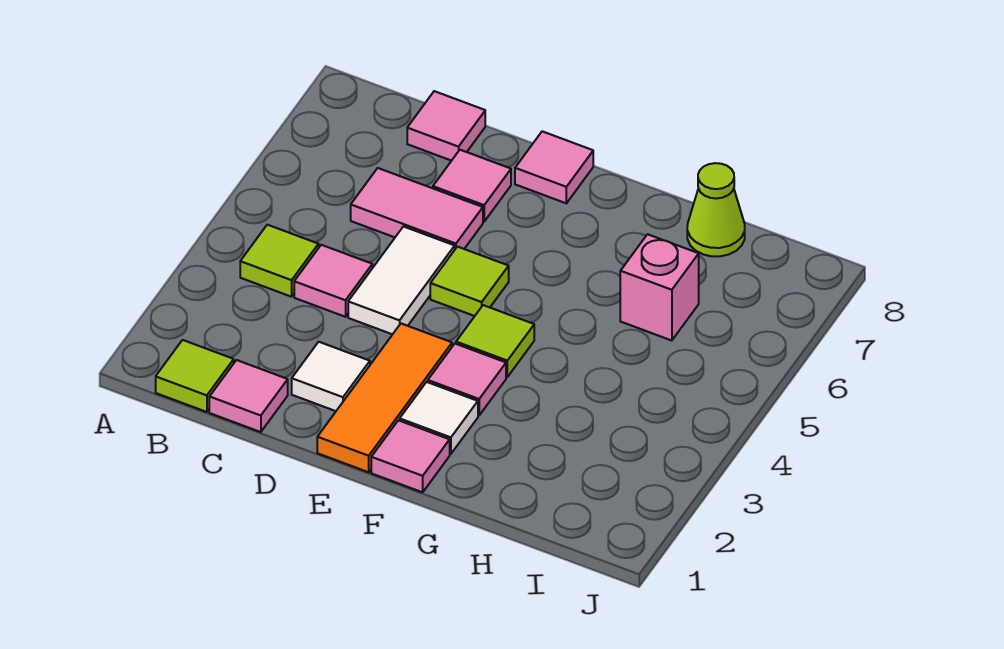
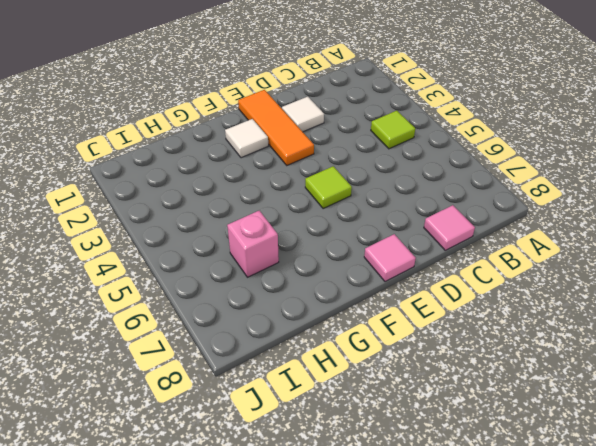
none -> lime 1x1 tile [156,340,234,412]
none -> pink 1x1 tile [209,360,288,432]
none -> pink 1x1 tile [294,245,372,317]

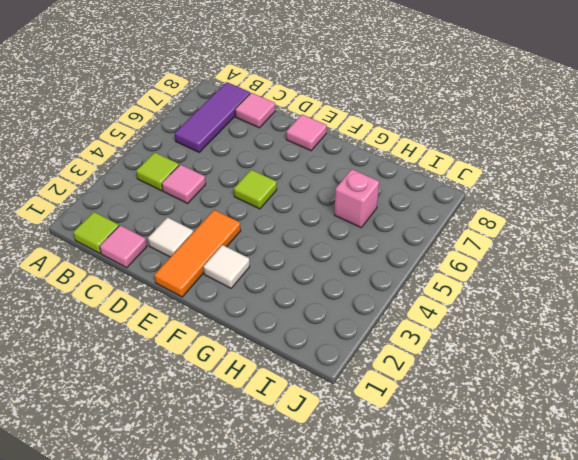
purple 1x3 tile [175,82,250,152] -> none
none -> pink 1x2 tile [351,168,483,249]
none -> white 1x2 tile [348,227,455,334]
none -> pink 1x1 tile [433,150,511,222]

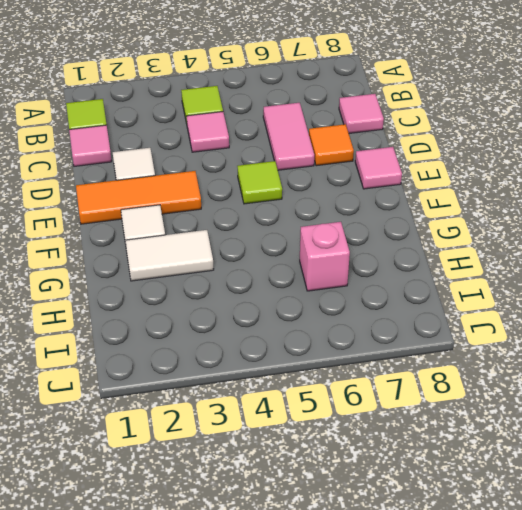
orange 1x1 tile [309,124,354,166] -> pink 1x1 tile [433,150,511,222]
white 1x2 tile [125,230,214,281] -> white 1x2 tile moved to [348,227,455,334]
none -> pink 1x1 tile [371,420,450,492]
none -> pink 1x1 tile [428,344,506,415]
none -> lime 1x1 tile [456,305,534,377]

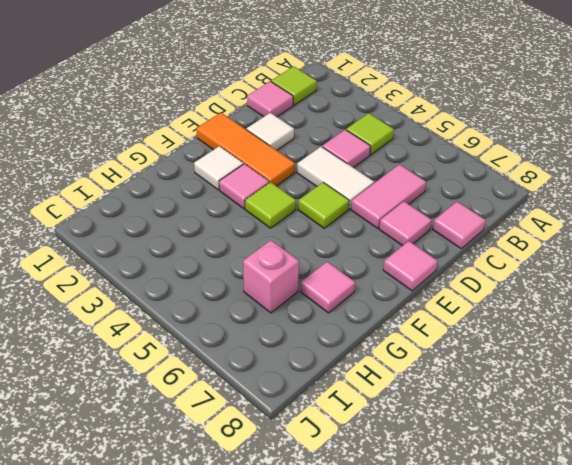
pink 1x1 tile [300,262,355,313] -> pink 1x1 tile moved to [371,420,450,492]
none -> lime 1x1 cone [687,163,745,256]

